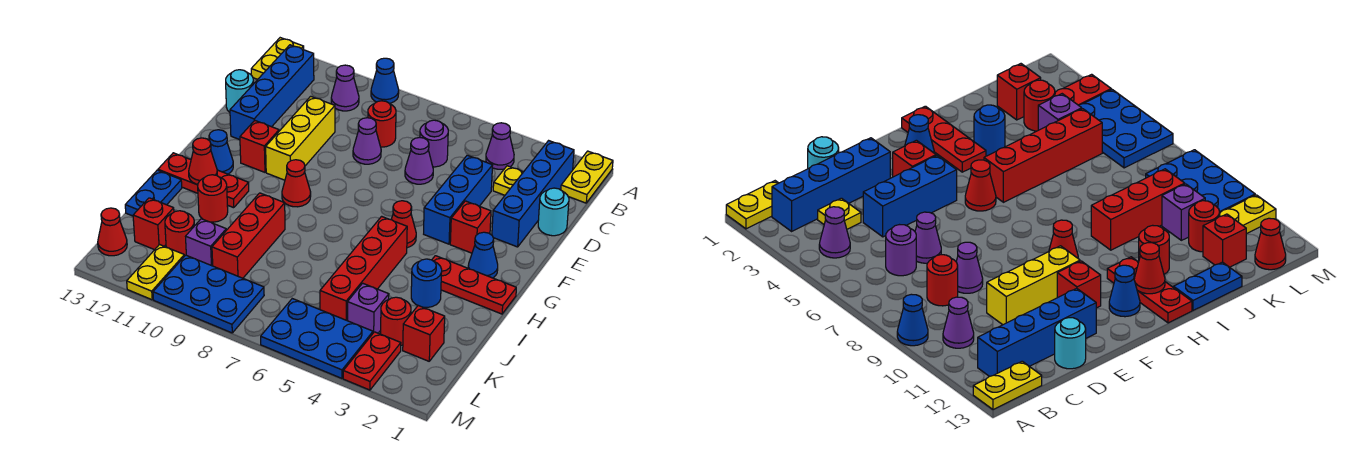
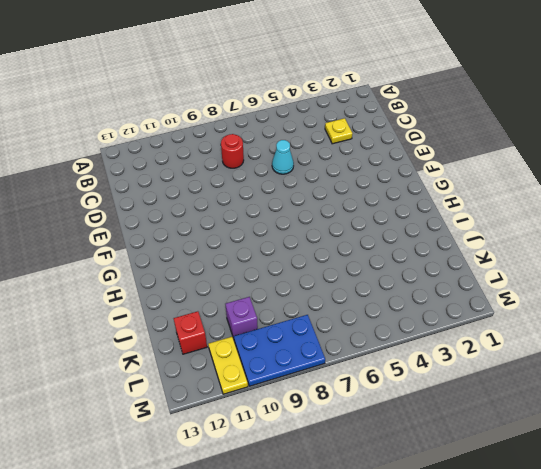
cyan 1x1 cone [272,140,294,174] -> purple 1x1 cone [405,137,433,184]
none -> yellow 1x2 plate [561,151,613,203]
none -> blue 1x1 cone [371,58,399,103]
none -> yellow 1x2 plate [251,38,304,79]
none -> blue 1x4 brick [492,141,574,247]

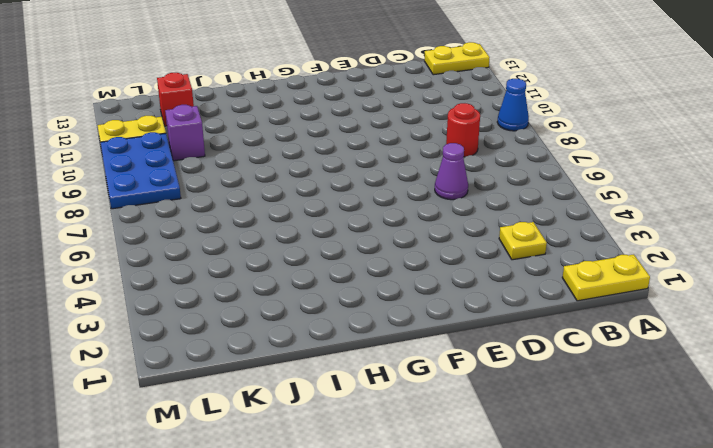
none -> blue 1x4 brick [492,141,574,247]
none -> purple 1x1 cone [486,123,514,169]
none -> purple 1x1 cone [331,65,359,111]
none -> blue 1x4 brick [230,45,314,140]

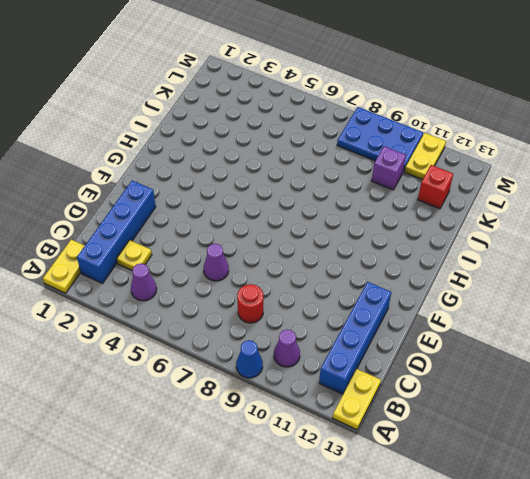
none -> purple 1x1 round brick [420,120,448,167]
none -> cyan 1x1 round brick [538,188,569,236]
none -> blue 1x3 brick [424,155,493,244]
none -> purple 1x1 cone [353,118,381,164]

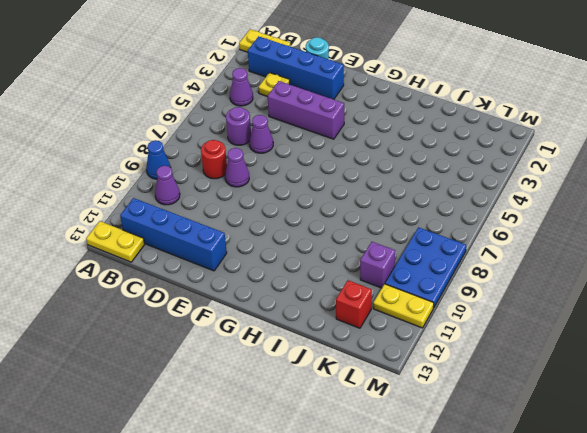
purple 1x3 brick [268,81,344,139] -> blue 1x3 brick [424,155,493,244]
none -> yellow 1x3 brick [266,96,335,180]
none -> cyan 1x1 round brick [226,70,254,112]
none -> red 1x1 brick [450,201,491,253]
none -> red 1x1 brick [240,120,279,172]

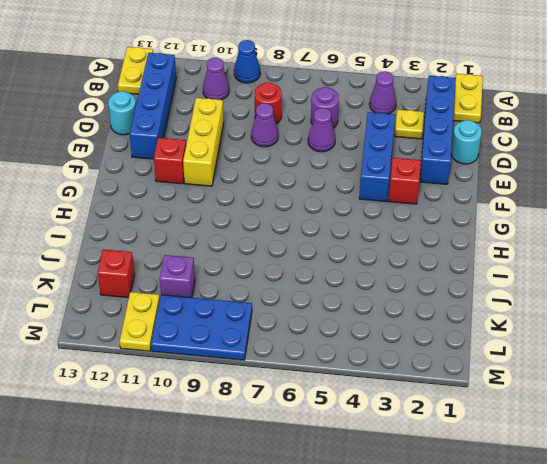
none -> blue 1x1 cone [468,232,498,278]
none -> red 1x1 cone [391,201,416,248]
none -> red 1x1 cone [282,160,311,207]
none -> blue 1x1 cone [209,130,233,174]

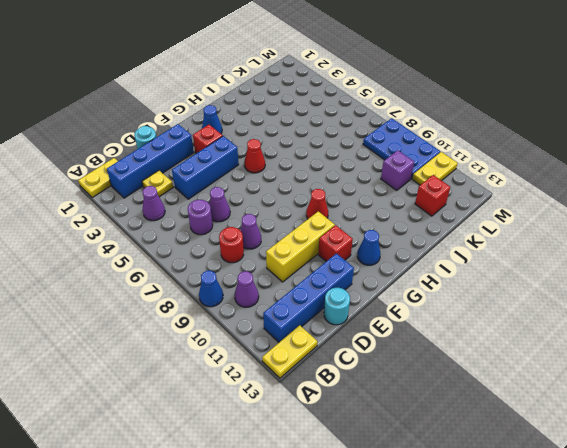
none -> red 1x3 plate [432,256,516,314]
none -> red 1x4 brick [320,216,407,321]
none -> red 1x3 plate [158,153,249,208]
none -> blue 1x1 round brick [411,259,442,307]

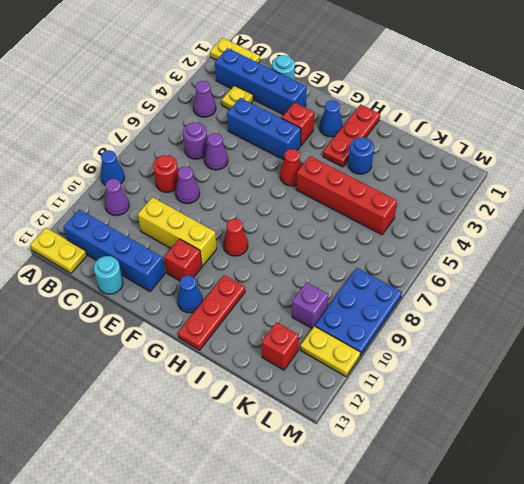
none -> red 1x3 brick [212,193,285,278]
none -> red 1x1 round brick [198,175,228,222]
none -> blue 1x2 plate [125,170,182,216]
none -> red 1x1 brick [403,306,445,361]

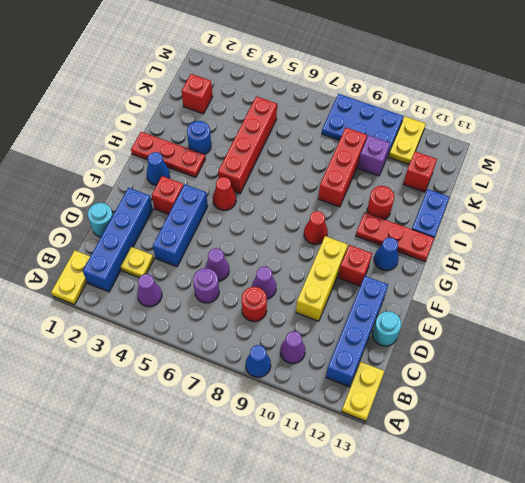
none -> red 1x1 round brick [381,297,411,345]
none -> purple 1x1 brick [348,283,389,333]
none -> red 1x1 round brick [165,211,195,256]
none -> red 1x2 plate [343,332,401,390]

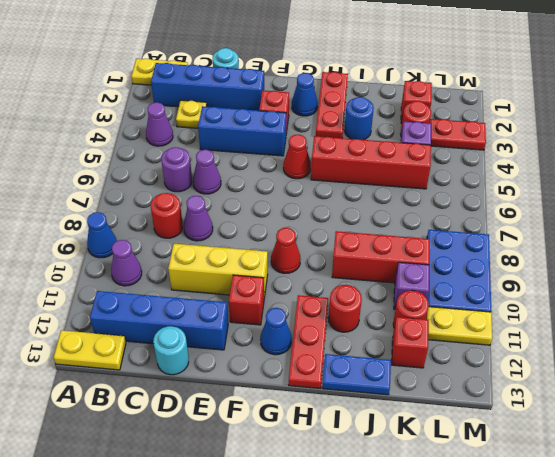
none -> blue 2x3 plate [261,299,373,378]
none -> red 1x1 cone [98,208,127,256]
none -> red 1x1 cone [189,138,217,184]

